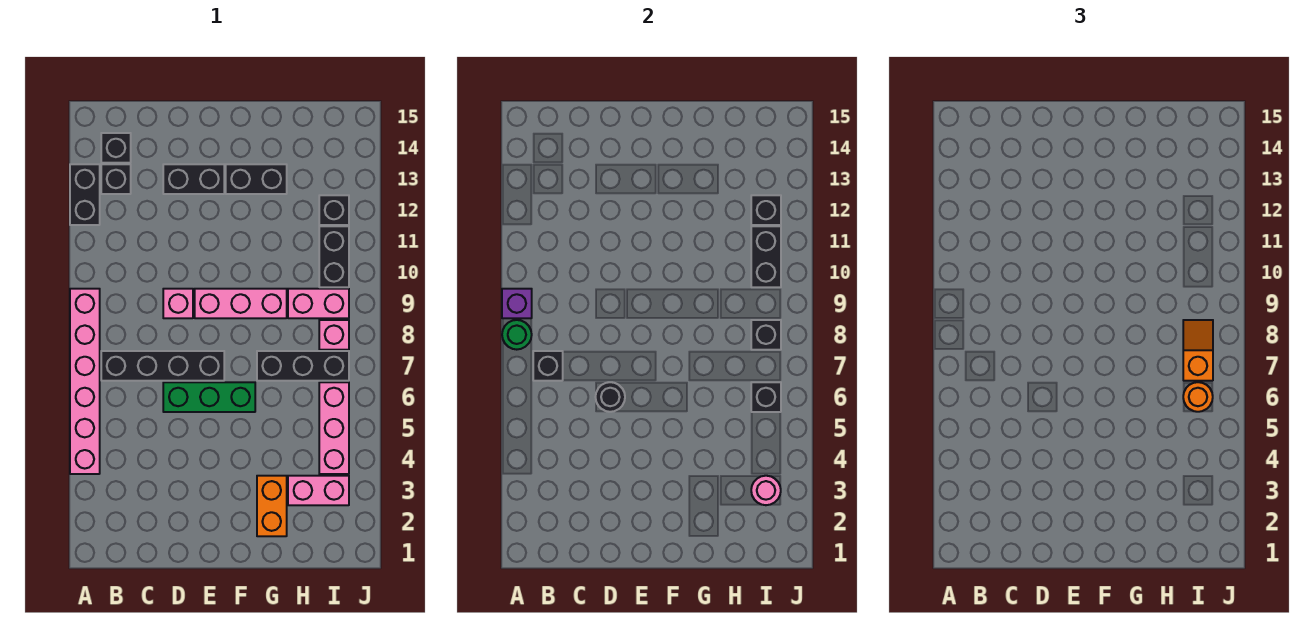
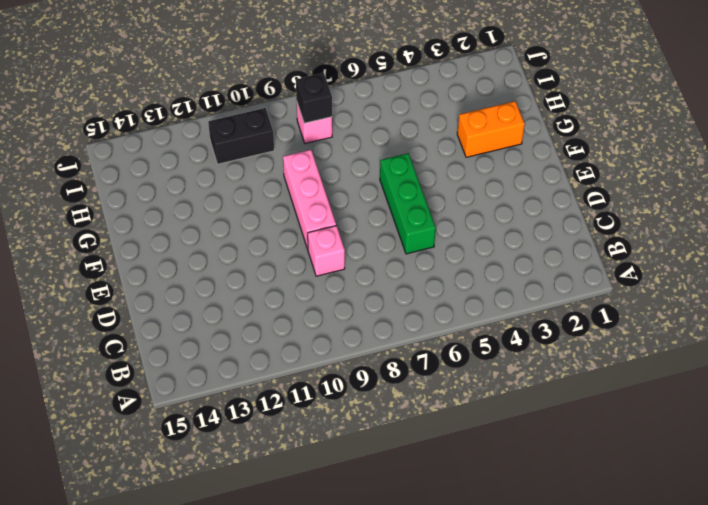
none -> pink 1x6 brick [70,289,100,474]
none -> black 1x2 brick [70,164,100,225]
none -> black 1x4 brick [101,351,224,381]

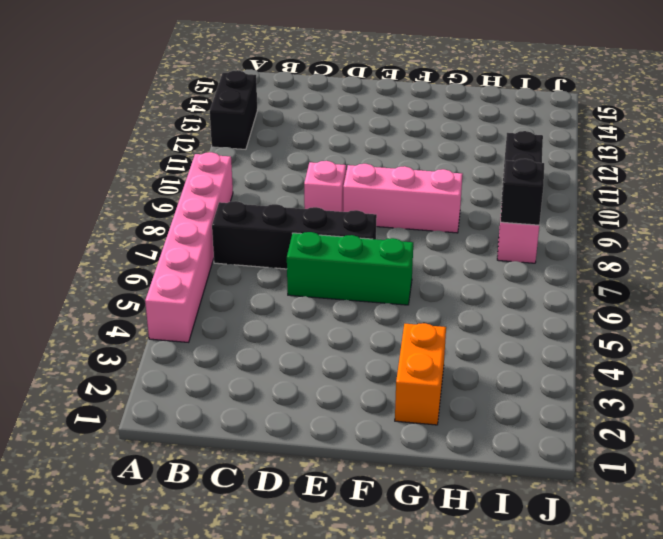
none -> black 1x1 brick [101,164,131,194]
none -> black 1x1 brick [101,133,131,163]
none -> black 1x2 brick [163,164,224,194]

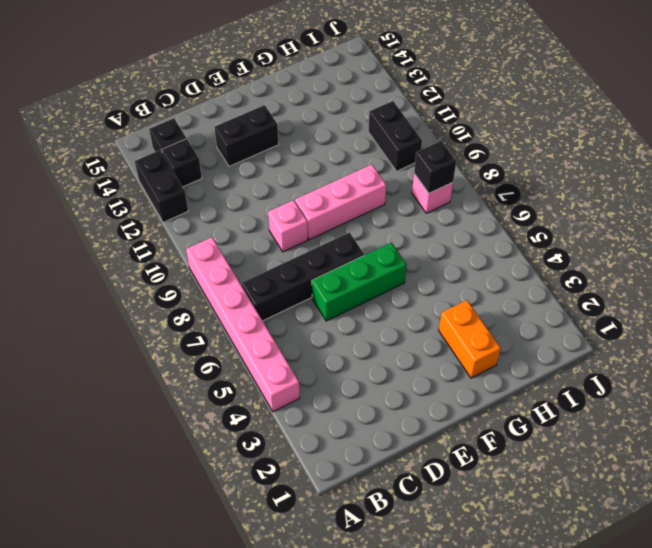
none -> black 1x2 brick [226,164,287,194]
none -> black 1x3 brick [257,351,349,381]
none -> pink 1x2 brick [288,476,349,505]

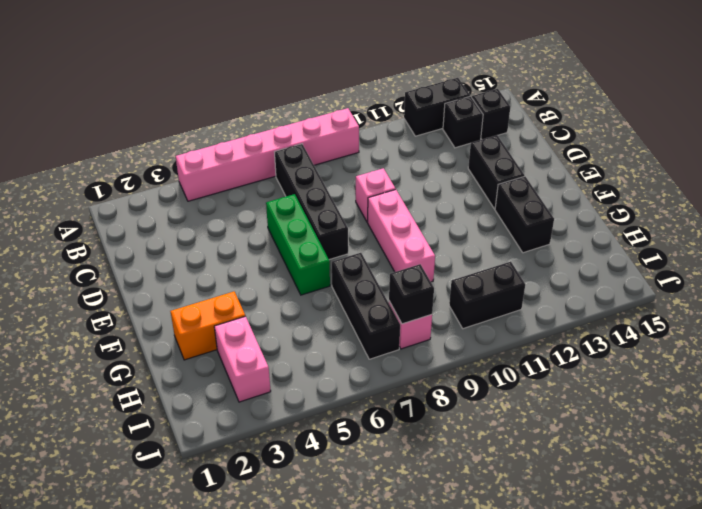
none -> pink 1x2 brick [288,289,349,318]
none -> pink 1x3 brick [319,382,349,474]
none -> black 1x1 brick [319,195,349,225]

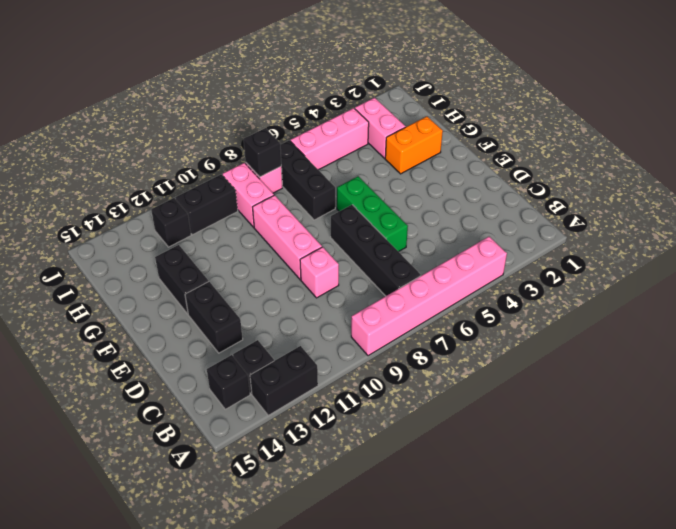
none -> green 1x1 round brick [502,320,532,350]
none -> purple 1x1 brick [502,289,532,318]
none -> black 1x1 brick [533,351,563,381]

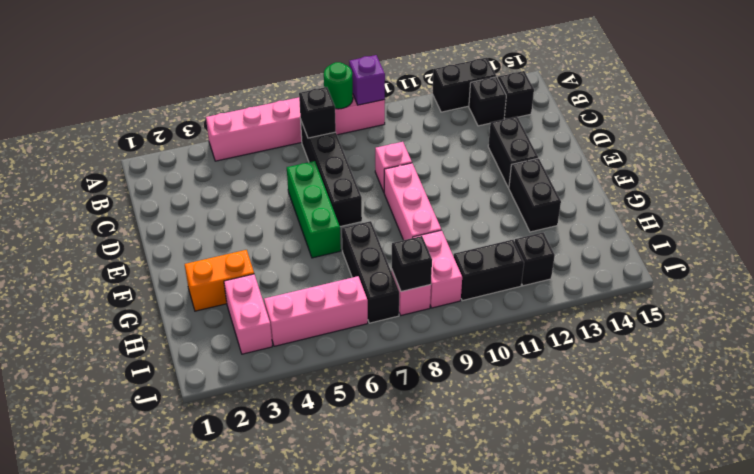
none -> black 1x1 round brick [596,382,625,412]
none -> pink 1x1 round brick [751,476,781,505]
none -> black 1x1 brick [751,382,781,412]

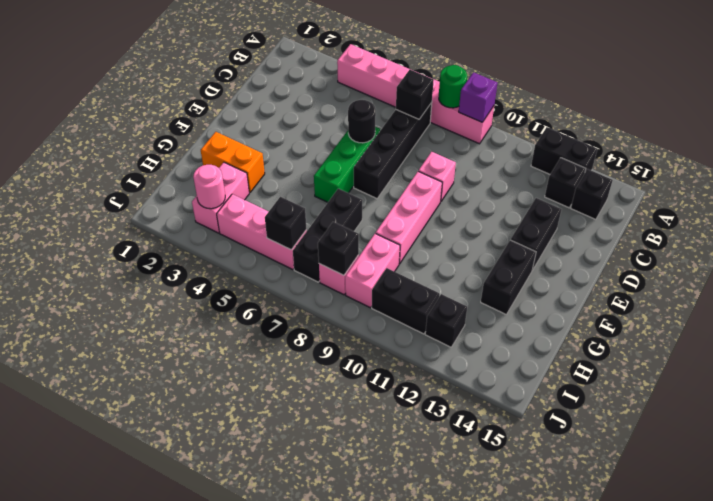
none -> black 1x2 brick [751,226,781,287]
none -> black 1x1 brick [751,195,781,225]
none -> orange 1x1 round brick [1183,382,1213,412]

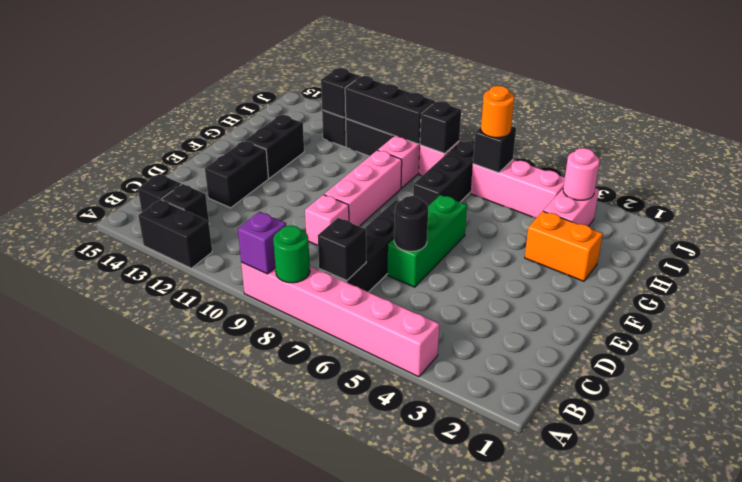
black 1x3 brick [345,76,435,144] -> black 1x2 brick [751,226,781,287]
none -> orange 1x2 slope [1183,320,1213,381]

